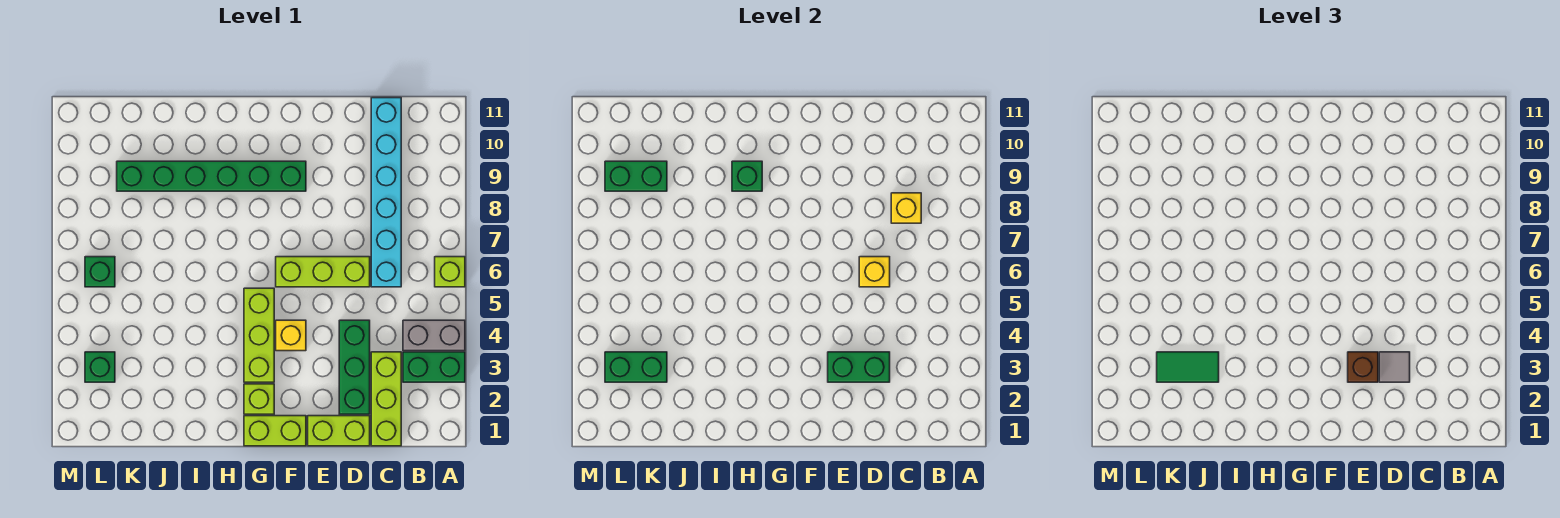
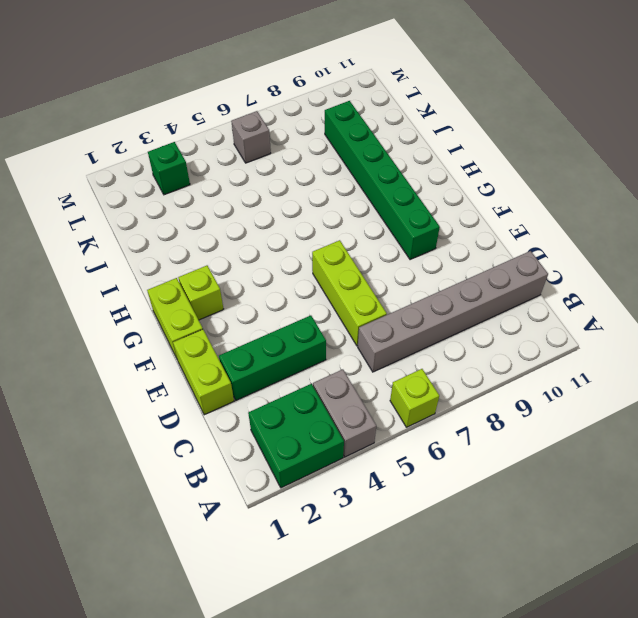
green 2x2 brick [248,384,344,488] -> green 1x2 brick [403,352,465,382]
grey 1x6 brick [358,251,548,372] -> cyan 1x6 brick [371,98,401,287]
grey 1x1 brick [231,111,271,163] -> green 1x1 brick [85,257,115,287]
none -> lime 1x3 brick [371,352,401,446]
none -> yellow 1x1 brick [276,320,306,351]
none -> lime 1x3 brick [244,288,274,382]

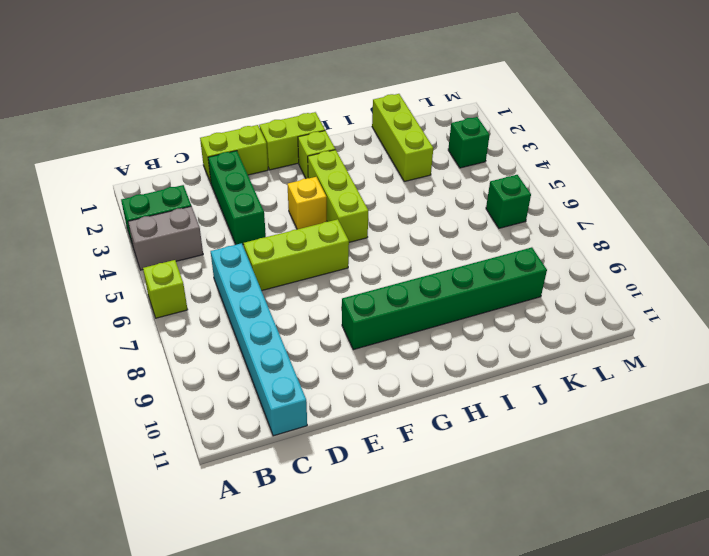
lime 1x3 brick [372,94,433,181] -> lime 1x3 brick moved to [371,352,401,446]
none -> yellow 1x1 brick [891,193,921,223]
none -> green 1x2 brick [828,352,890,382]
none -> yellow 1x1 brick [859,257,890,287]

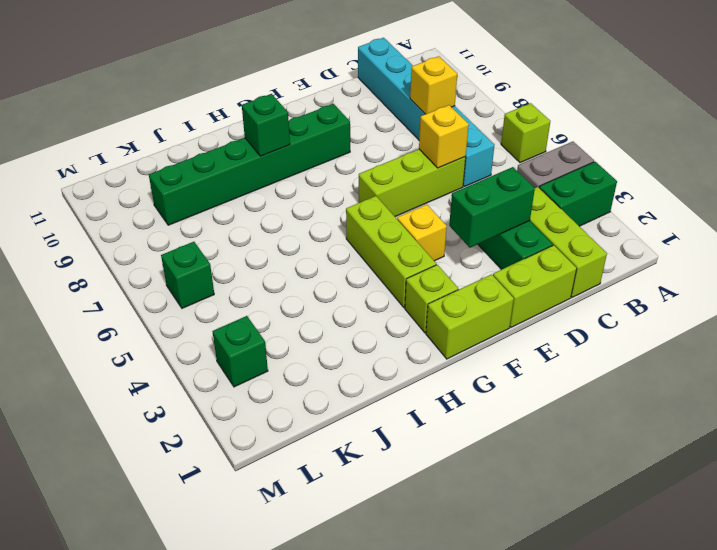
none -> green 1x2 brick [605,352,667,382]
none -> green 1x2 brick [605,161,667,191]
none -> grey 1x1 tile [1379,352,1410,382]

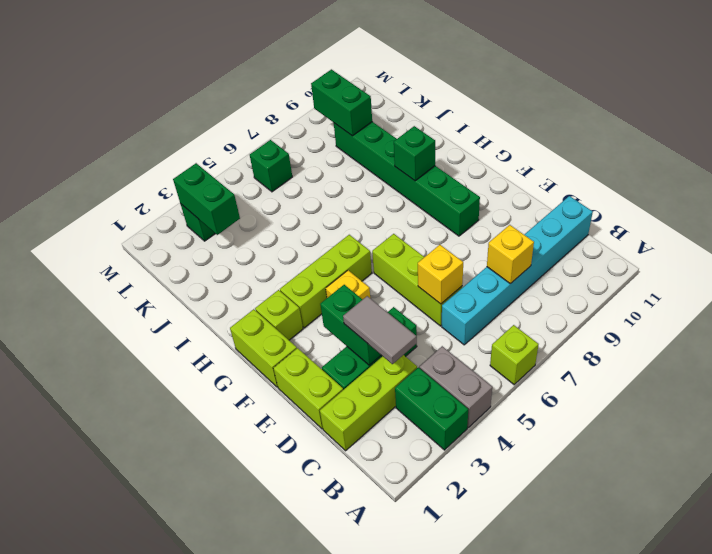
grey 1x2 tile [343,296,417,364] -> grey 1x1 tile [1379,352,1410,382]
none -> brown 1x1 brick [1348,352,1378,382]
none -> green 1x2 tile [1157,352,1219,382]

